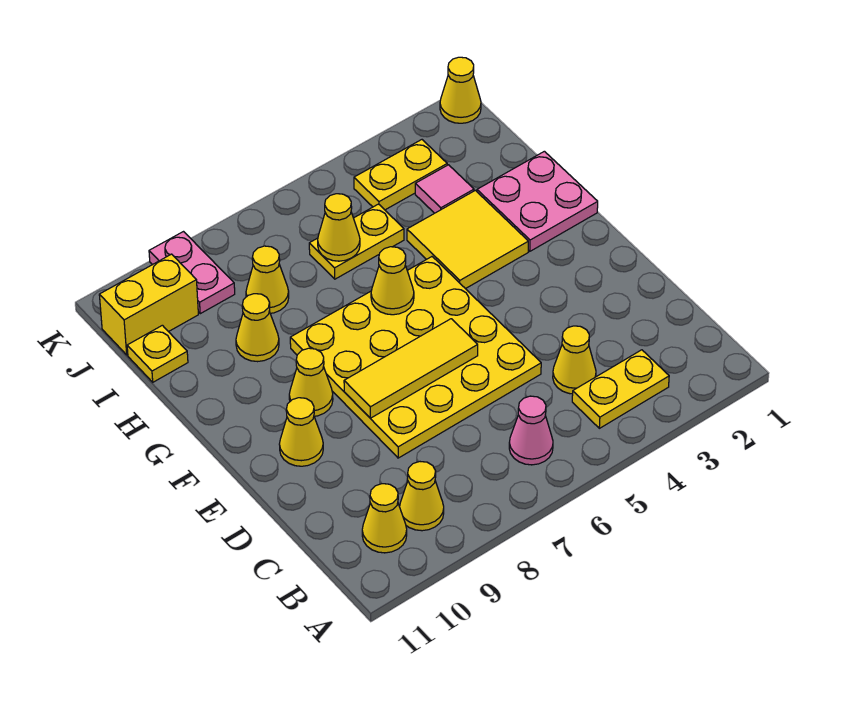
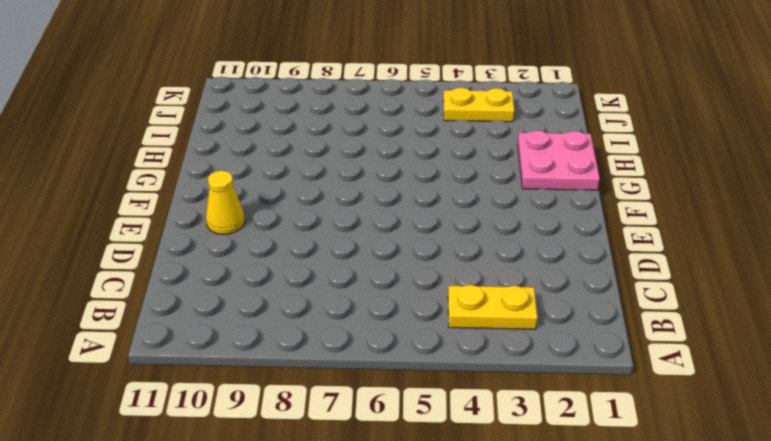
none -> pink 1x1 cone [509,396,553,465]
none -> yellow 1x1 cone [400,462,444,531]
none -> yellow 1x1 cone [362,484,407,553]

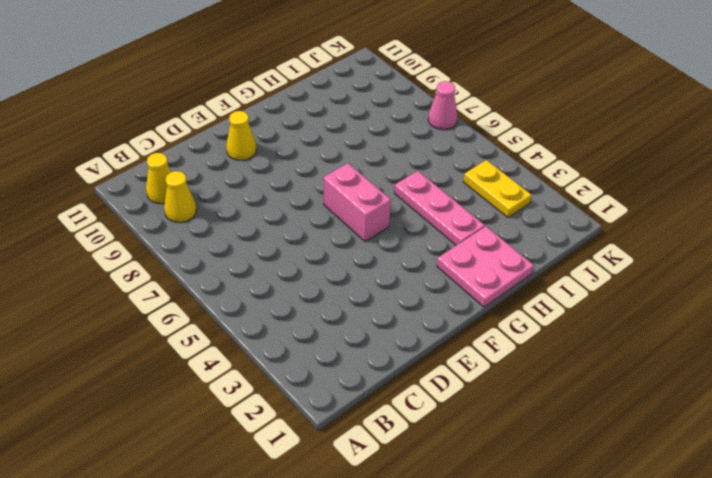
pink 1x2 brick [324,163,391,242] -> yellow 4x4 plate [290,257,541,458]
pink 1x3 plate [394,171,485,245] -> yellow 2x2 tile [407,190,528,289]
pink 1x1 cone [428,81,457,130] -> pink 1x1 cone moved to [509,396,553,465]
none -> yellow 1x2 plate [572,350,669,428]
none -> yellow 1x1 cone [553,326,596,394]
none -> yellow 1x1 cone [289,348,333,416]

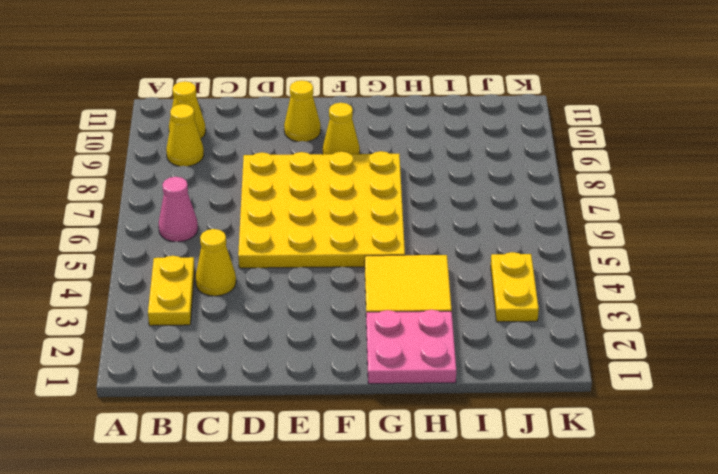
none -> yellow 1x1 cone [236,294,279,362]
none -> pink 1x1 tile [415,165,474,213]
none -> yellow 1x2 plate [309,204,404,279]

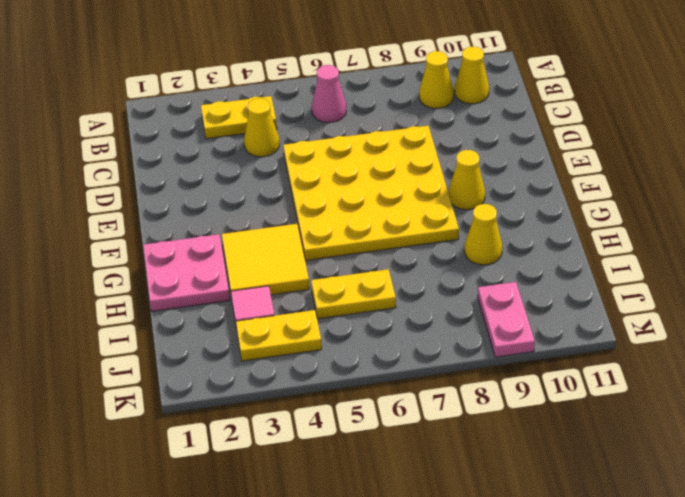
none -> yellow 1x1 cone [279,398,323,466]
none -> yellow 1x1 cone [246,246,289,313]
none -> yellow 1x1 plate [127,325,188,382]

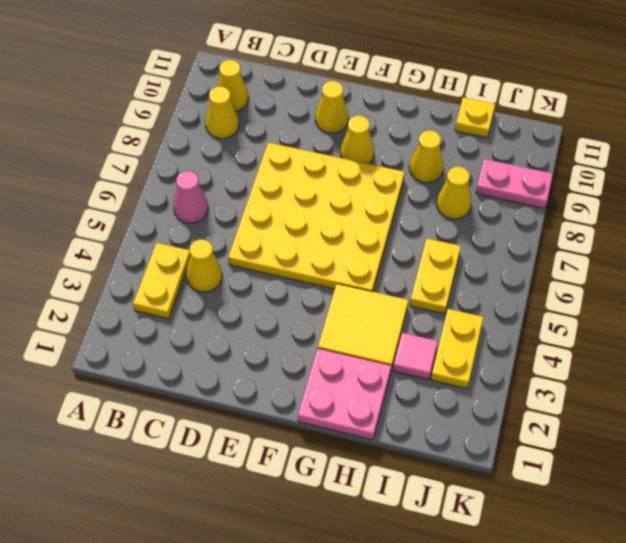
none -> yellow 1x2 brick [99,254,198,355]
none -> yellow 1x1 cone [440,57,481,123]
none -> yellow 1x3 tile [344,319,478,418]

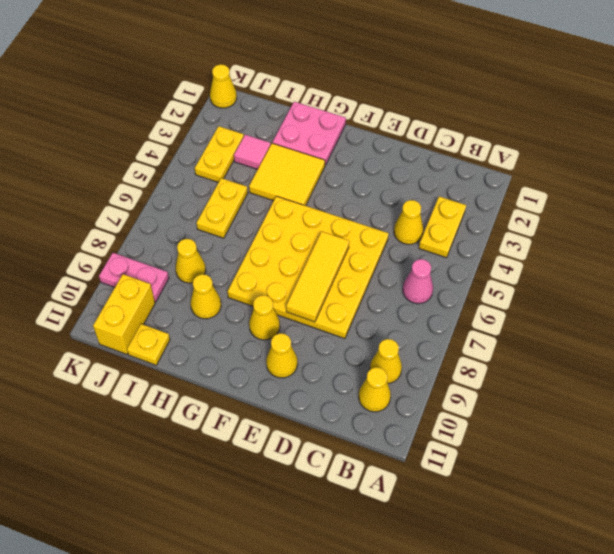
none -> yellow 1x1 cone [371,247,414,315]
none -> yellow 1x1 cone [318,194,360,261]

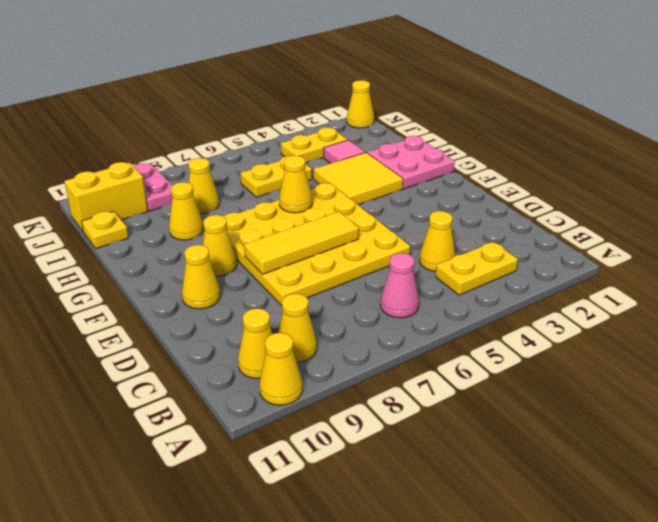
yellow 1x1 cone [259,333,303,405] -> yellow 1x1 cone moved to [318,194,360,261]

